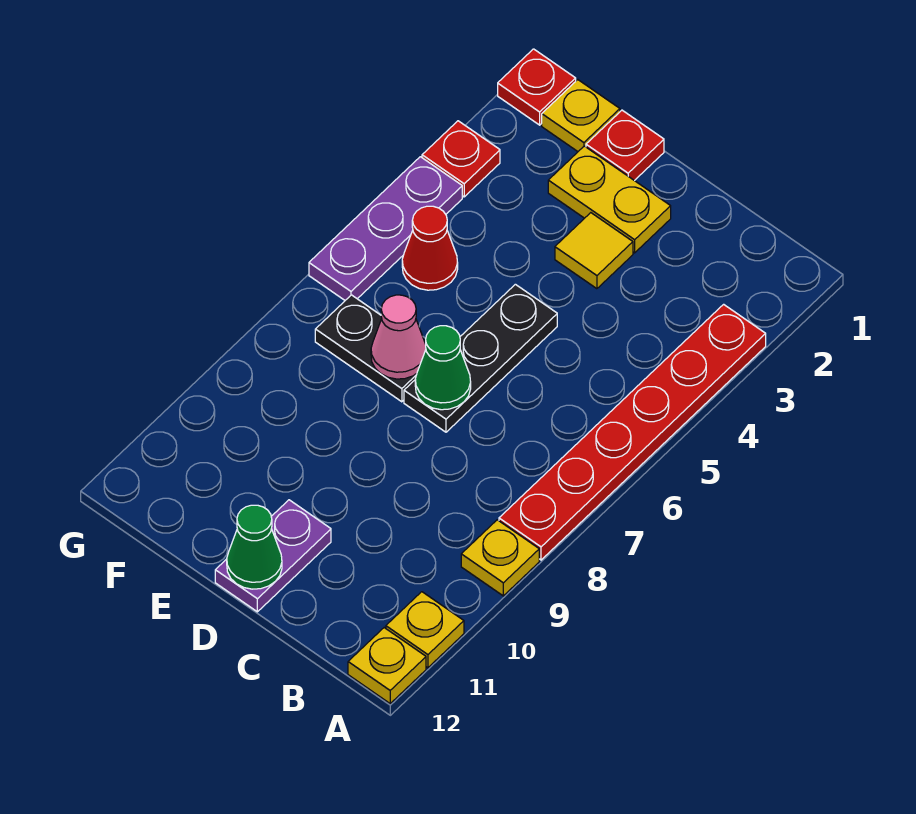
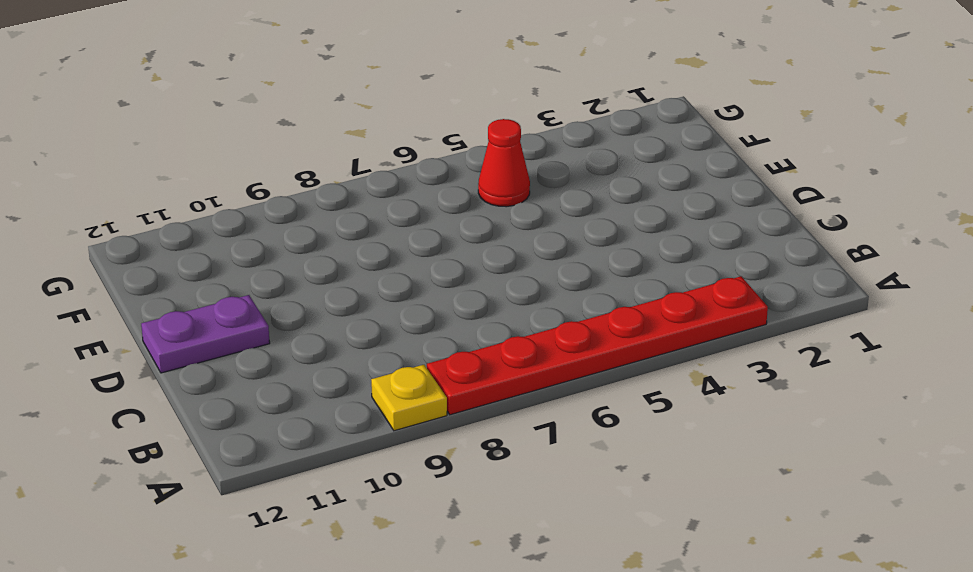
none -> yellow 1x1 plate [386,592,464,668]
none -> yellow 1x1 plate [348,628,426,703]
none -> yellow 1x2 plate [548,146,671,253]

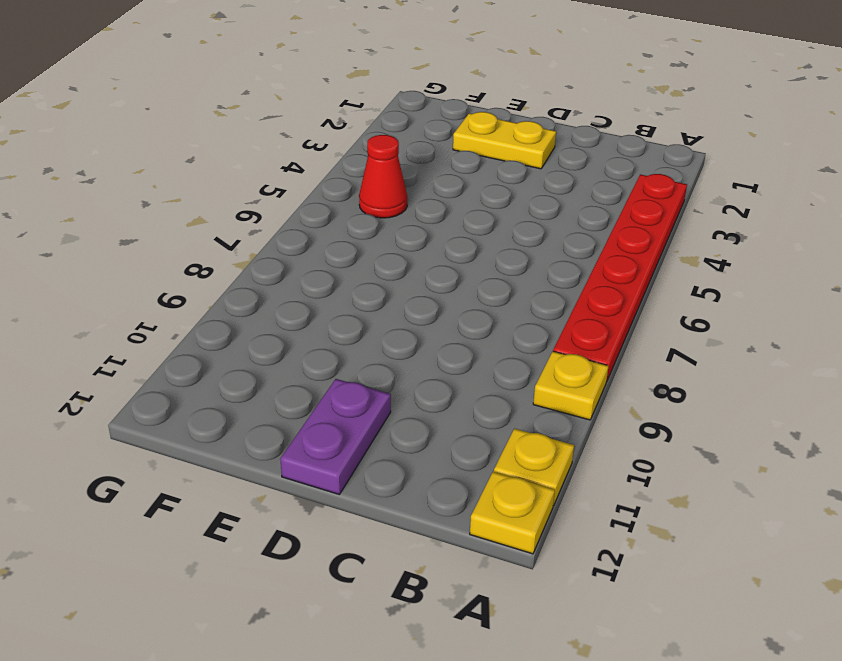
none -> yellow 1x1 tile [555,213,633,289]
none -> black 1x3 plate [404,284,557,432]
none -> red 1x1 plate [586,110,664,181]

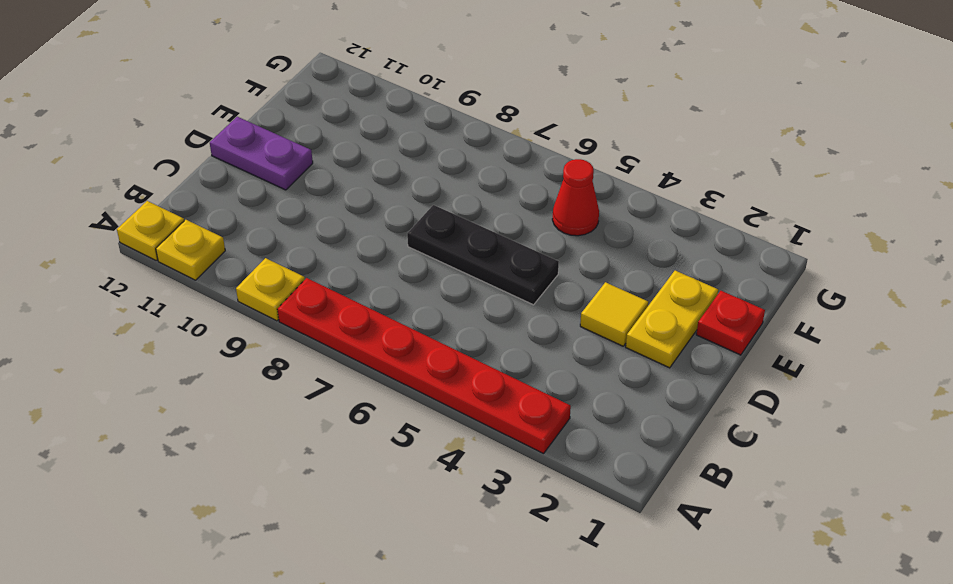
none -> black 1x2 plate [315,295,417,402]
none -> yellow 1x1 plate [542,80,620,151]
none -> red 1x1 plate [498,49,576,125]

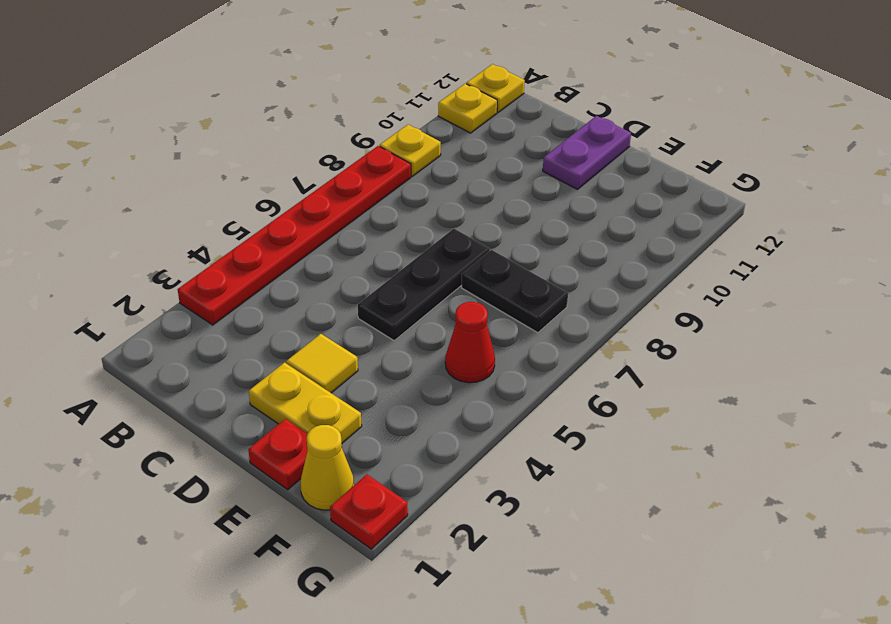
yellow 1x1 cone [300,425,354,510] -> yellow 1x1 plate [542,80,620,151]
none -> red 1x1 plate [422,121,500,197]
none -> purple 1x3 plate [309,157,462,300]
none -> green 1x1 cone [415,326,471,410]

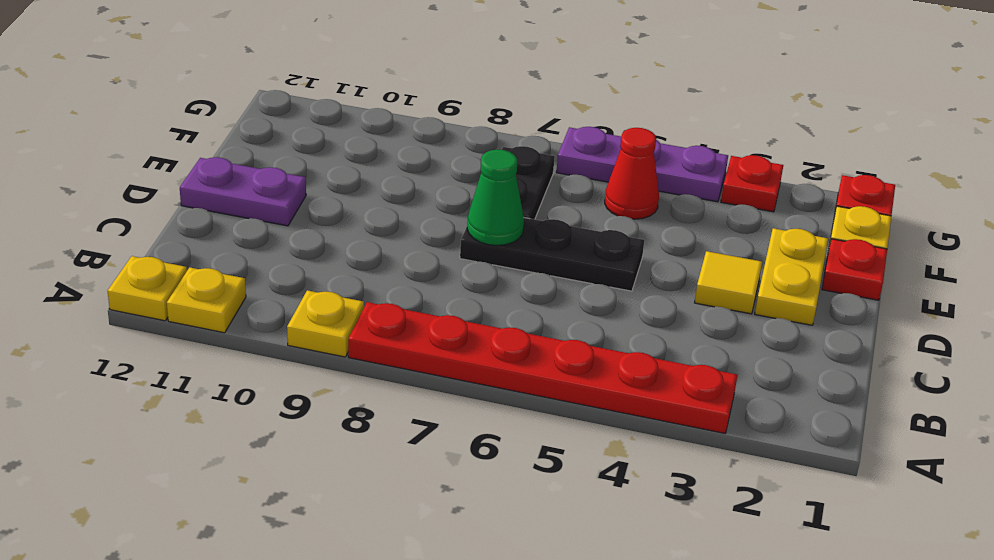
none -> green 1x1 cone [227,505,282,589]
none -> pink 1x1 cone [371,295,426,379]

